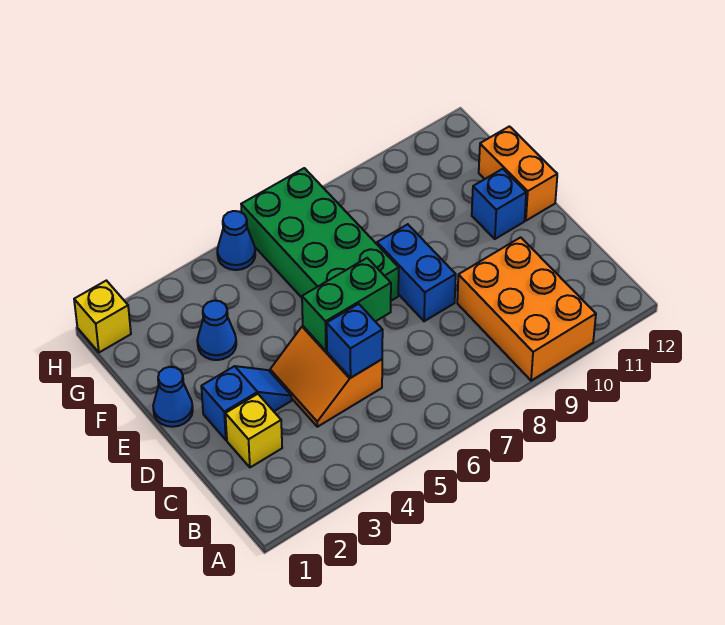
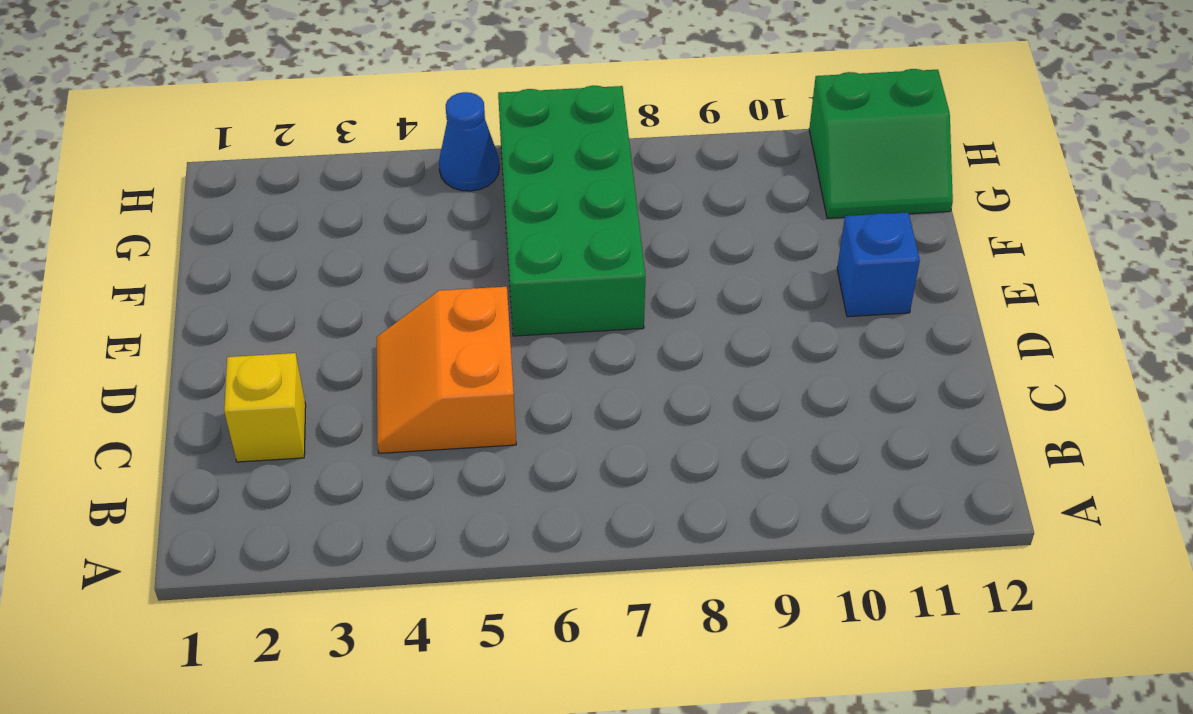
green 2x2 slope [809,69,953,218] -> none
none -> orange 2x3 brick [457,237,596,381]
none -> blue 1x2 slope [201,366,292,440]
none -> blue 1x2 brick [377,224,456,321]

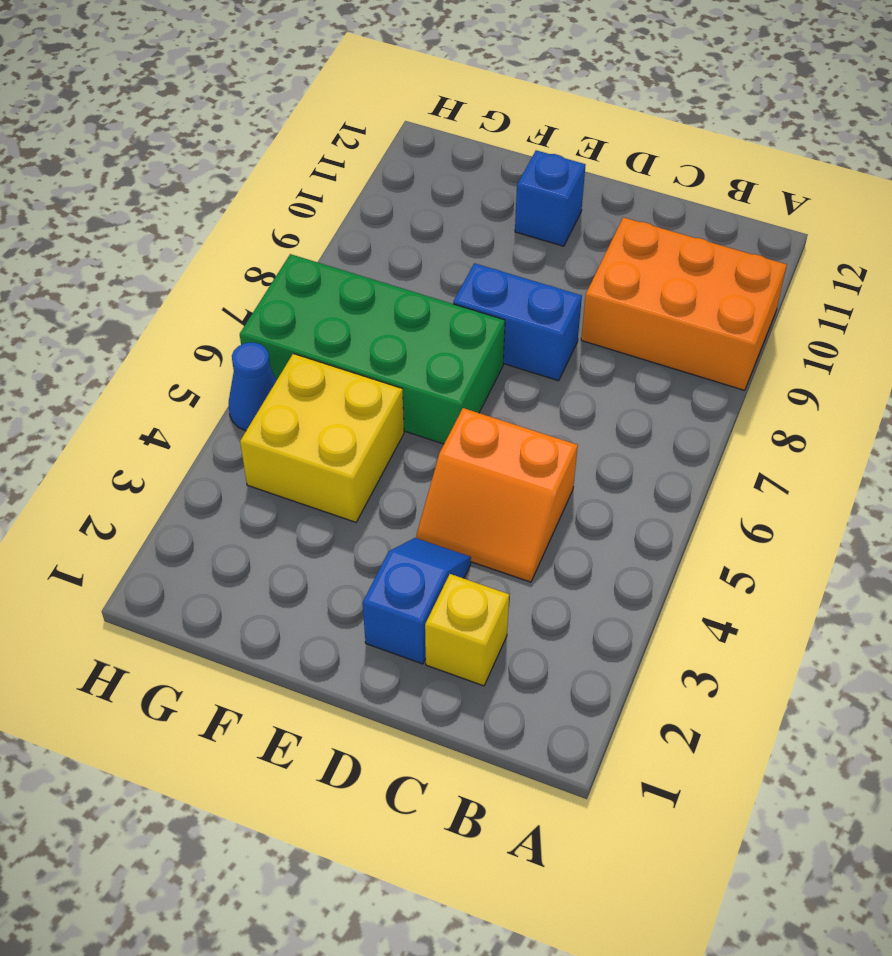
yellow 2x2 brick [240,354,404,522] -> none
none -> blue 1x1 cone [153,367,193,427]
none -> orange 1x2 brick [479,126,557,221]
none -> blue 1x1 cone [197,301,236,360]

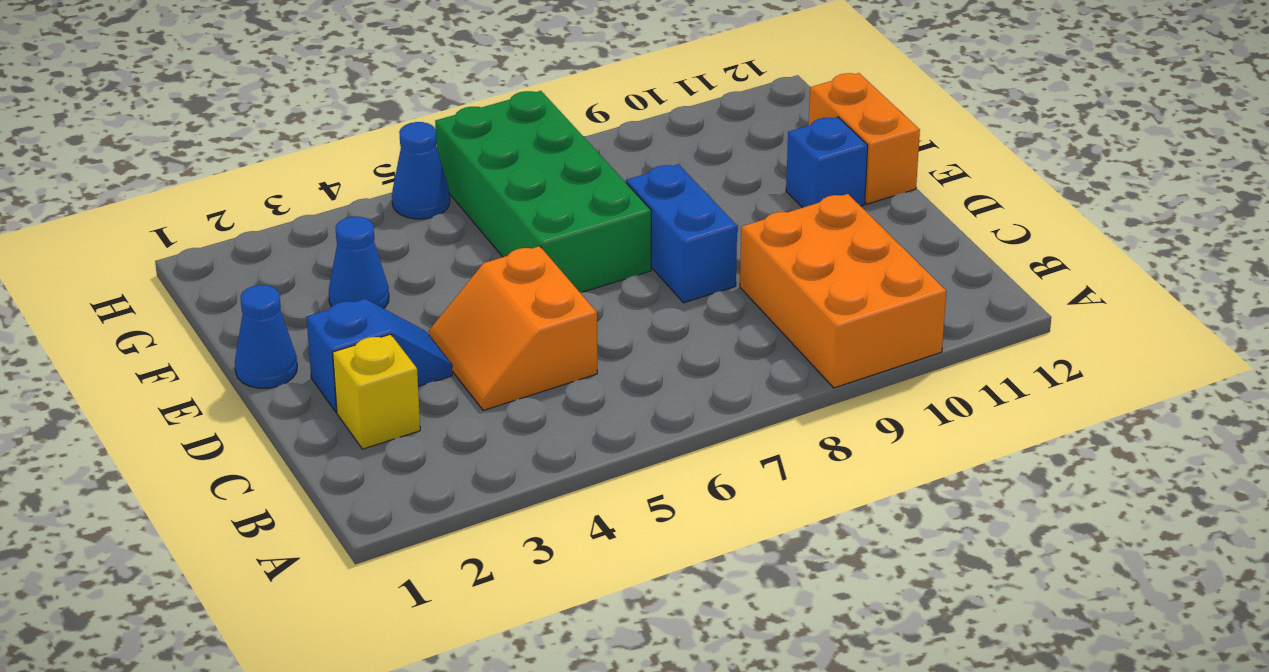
none -> yellow 1x1 brick [74,281,131,352]
none -> blue 1x1 brick [327,304,383,378]
none -> green 1x2 brick [302,258,391,351]

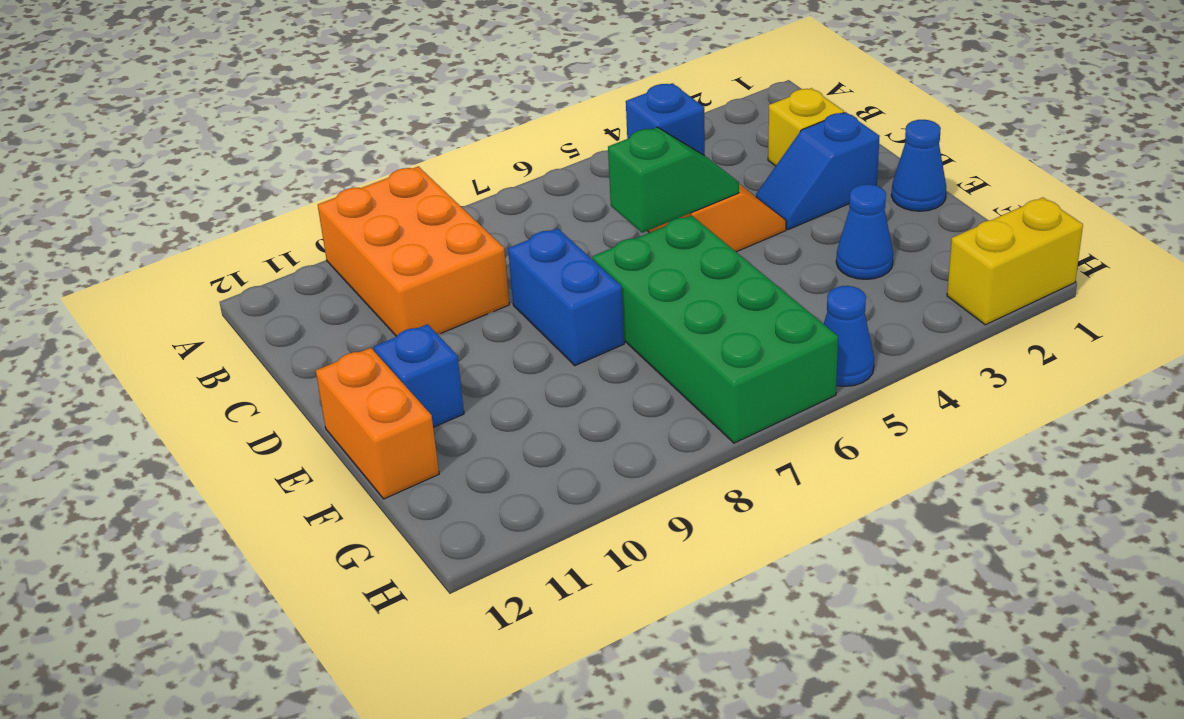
green 1x2 slope [608,127,739,233] -> green 1x2 brick [302,258,391,351]
yellow 1x2 brick [947,197,1083,325] -> yellow 1x1 brick [74,281,131,352]

